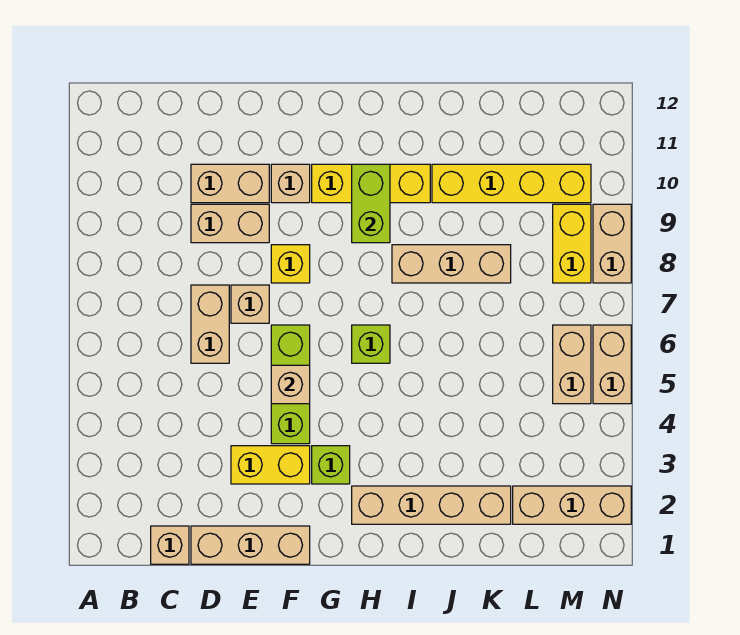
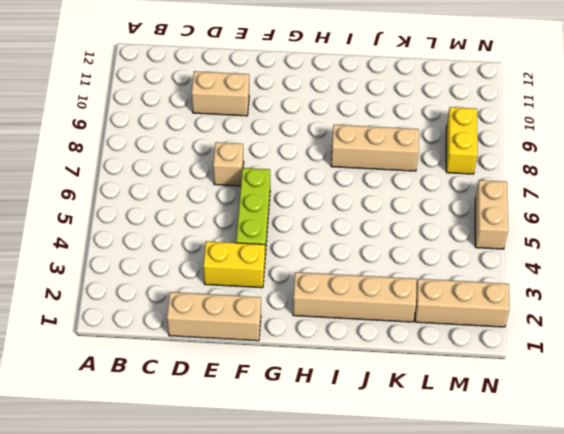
none -> tan 1x1 brick [151,526,189,564]
none -> tan 1x2 brick [191,285,229,363]
none -> tan 1x2 brick [191,204,269,243]

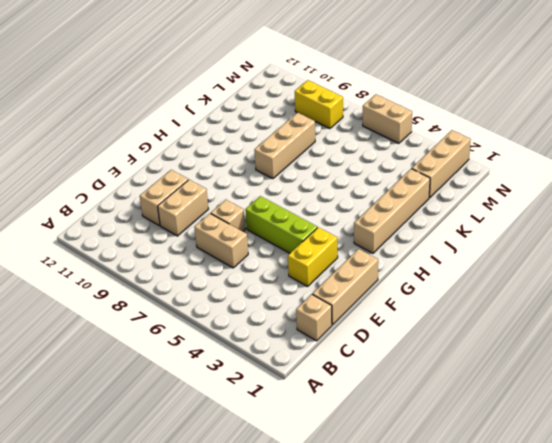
none -> yellow 1x1 brick [271,245,310,283]
none -> tan 1x1 brick [271,164,310,203]
none -> lime 1x1 brick [312,446,350,484]

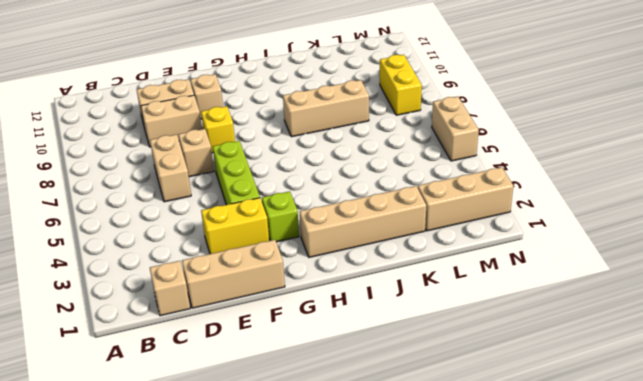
none -> yellow 1x3 brick [312,164,430,203]
none -> lime 1x1 brick [352,325,390,363]
none -> yellow 1x4 brick [432,164,591,203]

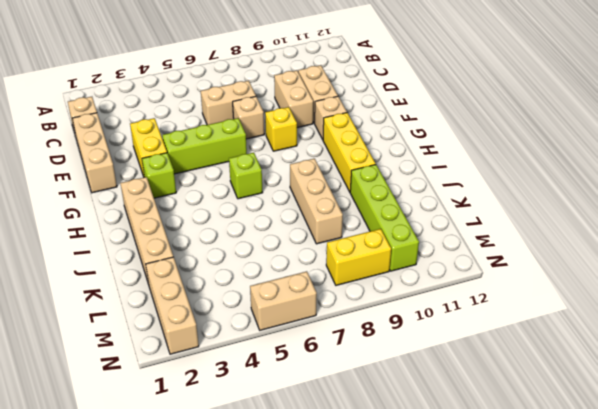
lime 1x4 brick [350,165,419,271] -> yellow 1x4 brick [432,164,591,203]
none -> tan 1x2 brick [553,325,591,404]
none -> tan 1x2 brick [593,204,631,283]
none -> tan 1x1 brick [271,365,310,404]

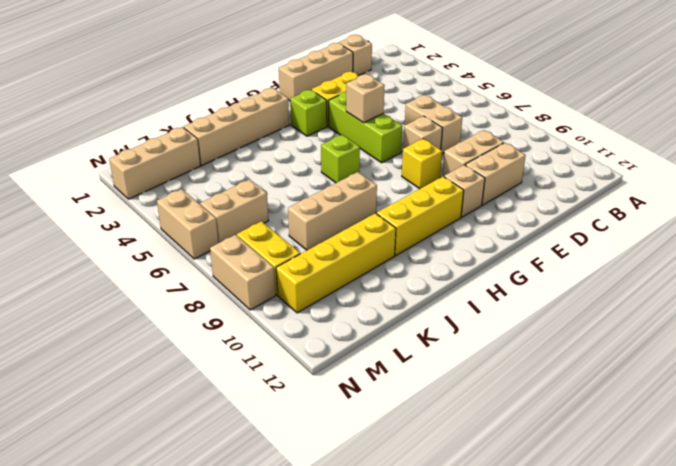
tan 1x2 brick [200,179,269,243] -> tan 1x2 brick turned to [553,325,591,404]
none -> lime 1x2 brick [352,164,390,243]

